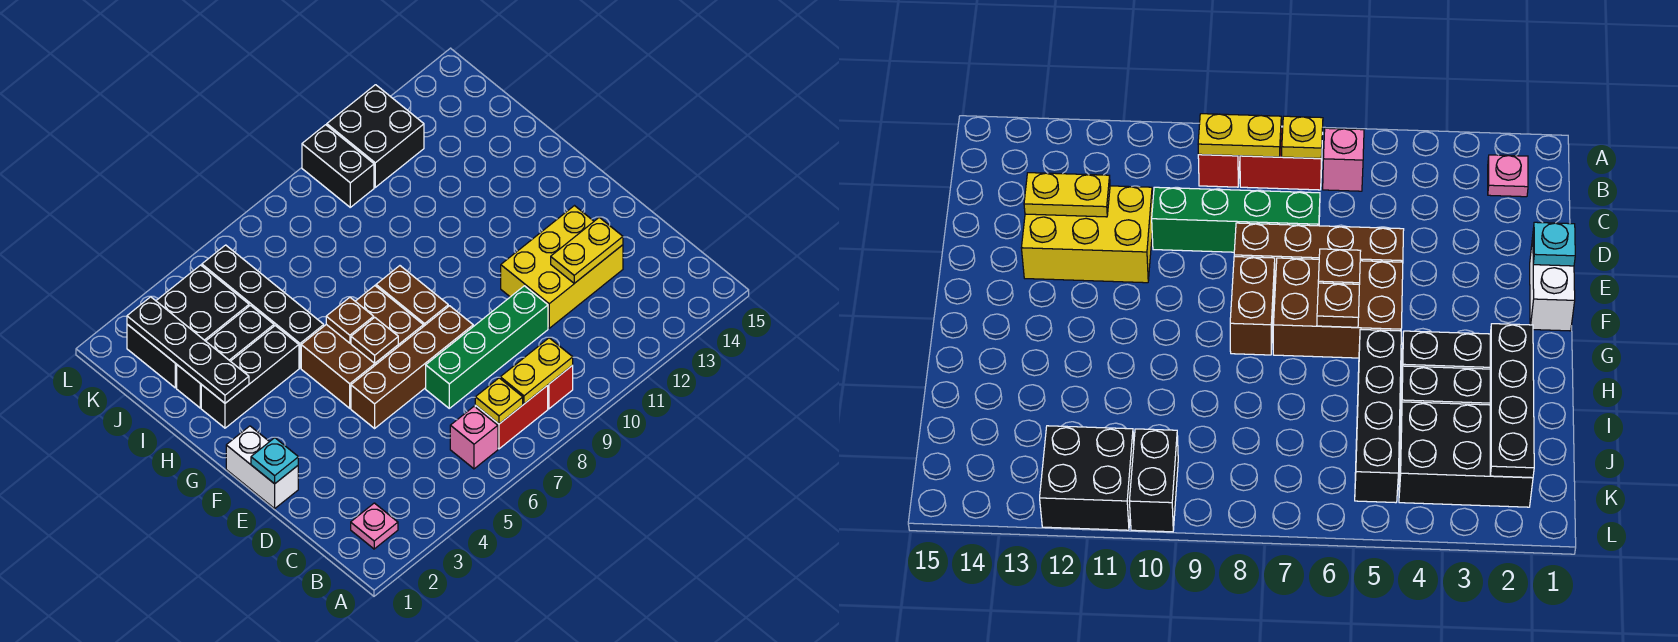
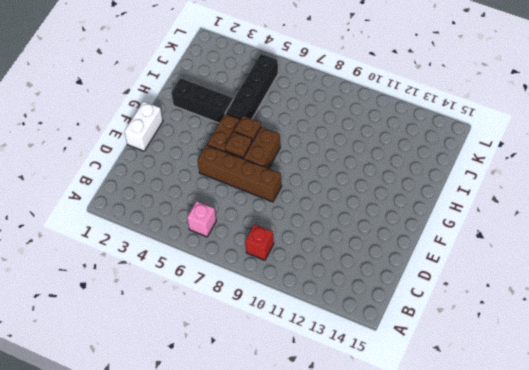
none -> pink 1x1 plate [351,503,398,549]
none -> red 1x2 brick [475,385,548,449]
none -> green 1x4 brick [426,286,548,408]

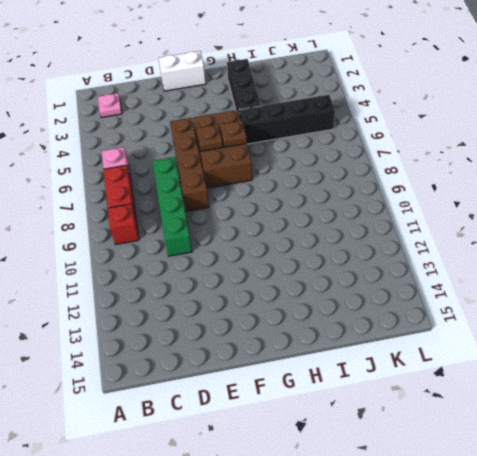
none -> yellow 2x3 brick [501,206,623,328]
none -> brown 1x2 brick [376,266,448,327]
none -> black 1x3 brick [177,305,274,408]

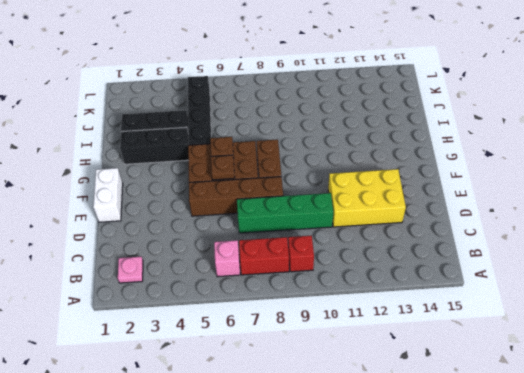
none -> black 2x3 brick [127,265,249,388]
none -> black 1x2 brick [302,125,374,207]
none -> black 2x2 brick [327,85,424,187]

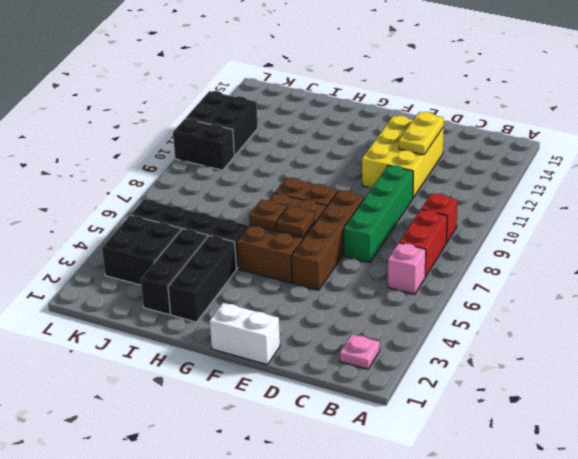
black 2x2 brick [102,215,181,285] -> black 2x3 brick [127,265,249,388]
none -> yellow 1x1 plate [475,378,523,424]
none -> yellow 1x2 plate [500,338,573,404]
none -> cyan 1x1 plate [251,438,298,484]

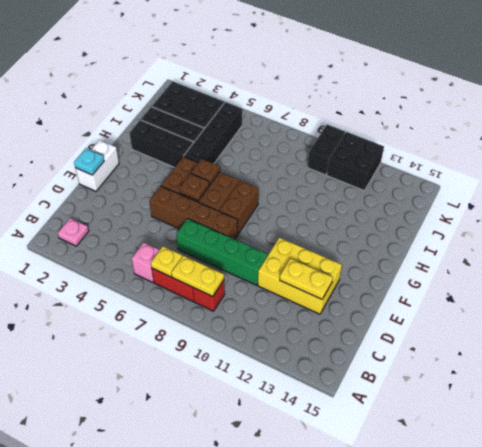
none -> black 1x4 plate [127,297,249,403]

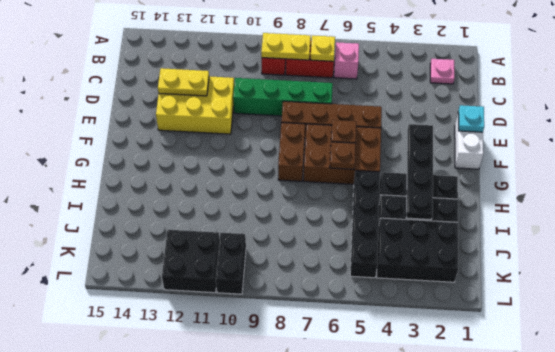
black 1x4 plate [407,124,433,220] -> black 1x4 plate moved to [127,297,249,403]

